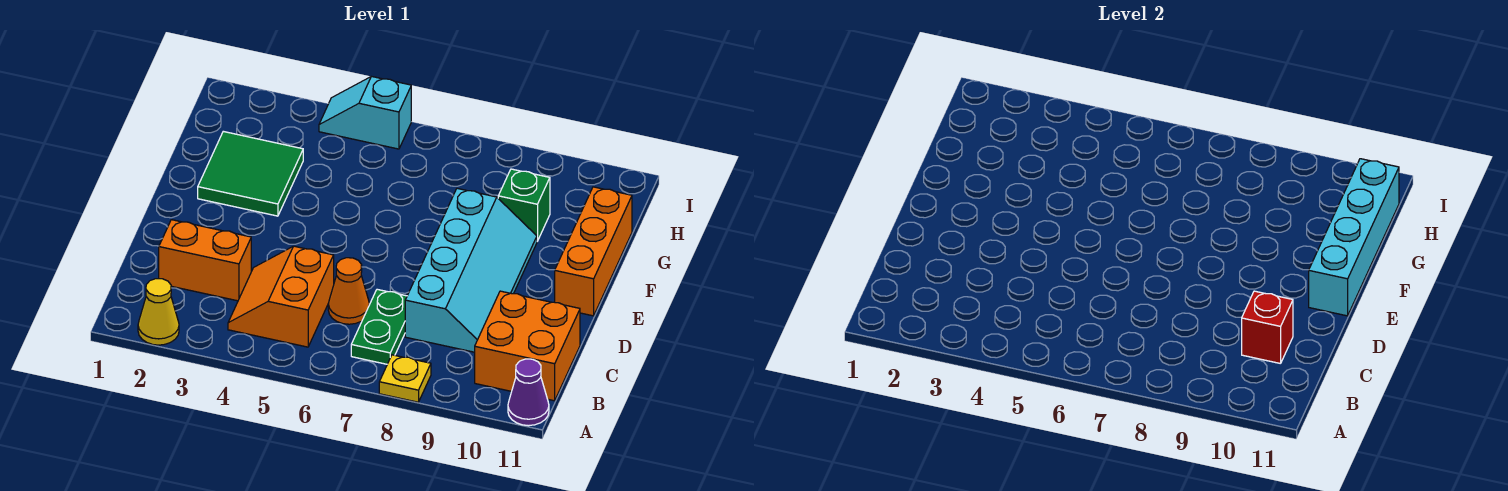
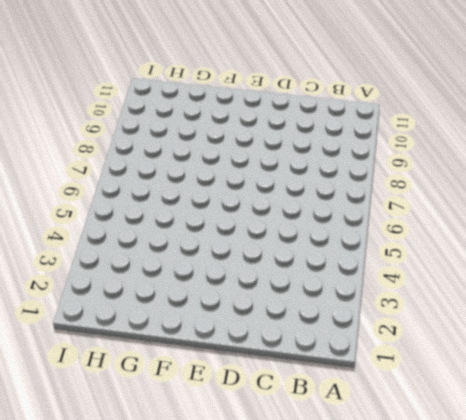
none -> yellow 1x1 cone [138,279,179,345]
none -> yellow 1x1 plate [379,355,431,402]
none -> purple 1x1 cone [508,359,549,426]

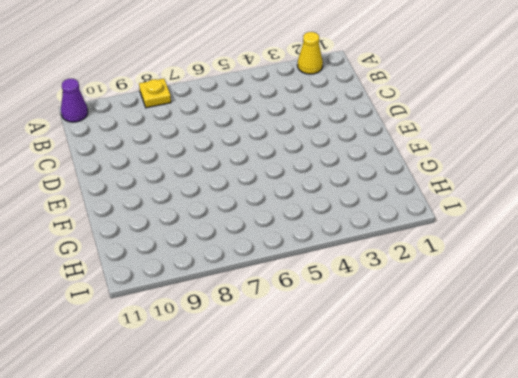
none -> orange 2x2 slope [228,246,334,347]
none -> green 1x2 plate [351,289,407,364]
none -> orange 2x2 brick [475,291,580,401]

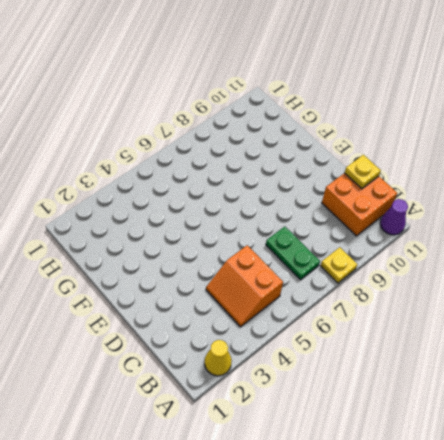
yellow 1x1 plate [345,155,381,189] -> none
none -> orange 1x2 brick [159,220,251,301]
none -> orange 1x1 cone [328,258,369,324]
none -> cyan 2x4 slope [405,188,537,352]

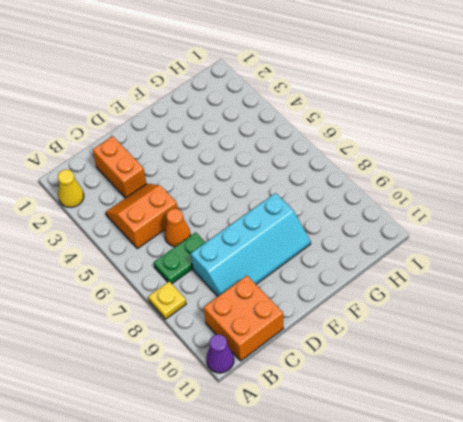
none -> orange 1x3 brick [555,187,632,316]
none -> green 2x2 tile [198,131,303,216]
none -> green 1x1 brick [498,169,550,241]

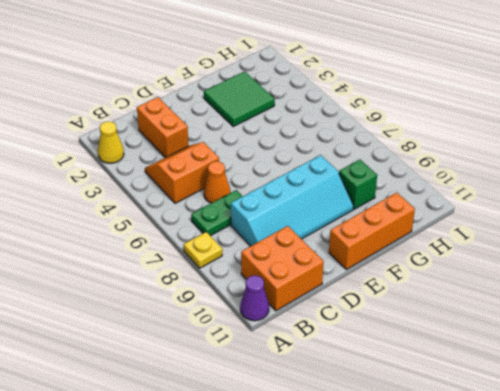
none -> cyan 1x2 slope [319,76,411,149]
none -> red 1x1 brick [1242,291,1293,364]
none -> cyan 1x4 brick [1309,159,1399,316]

